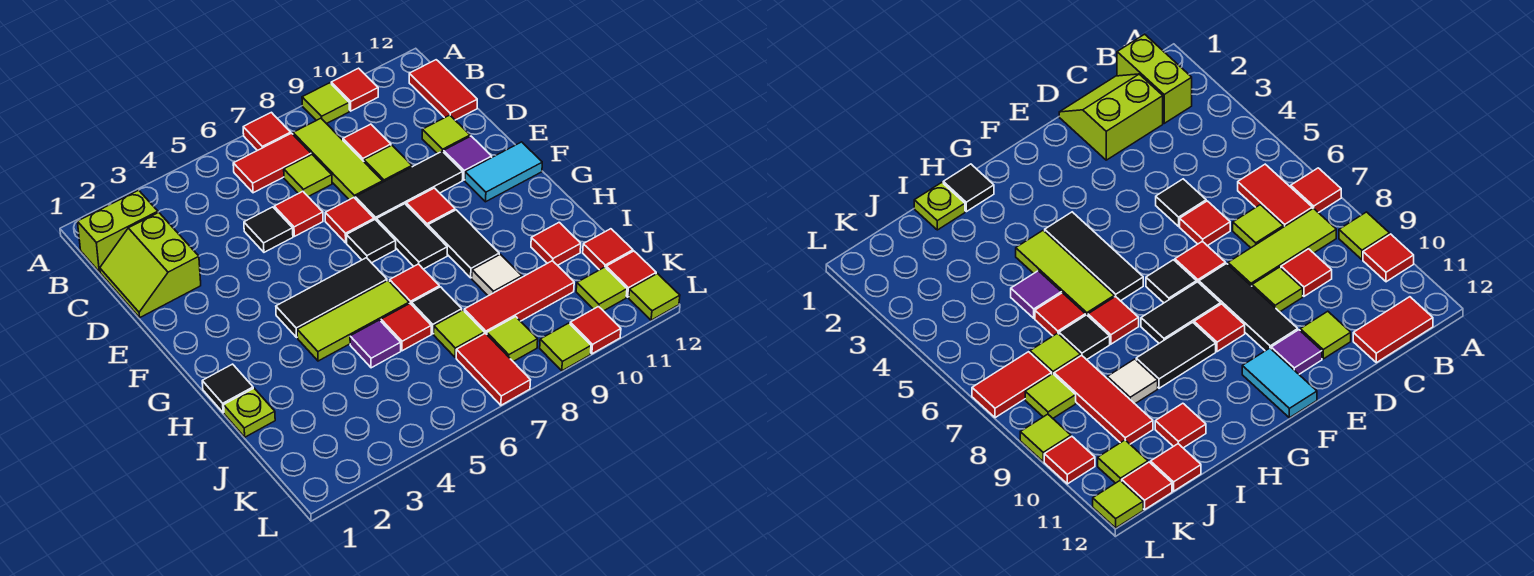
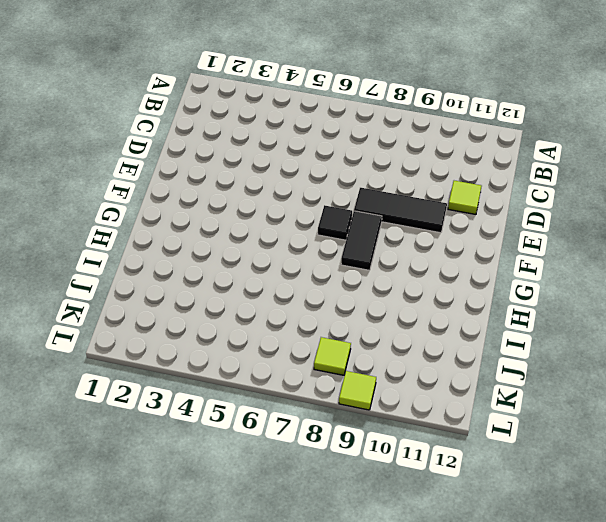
none -> red 1x1 tile [243,112,291,151]
none -> lime 1x1 tile [302,83,349,124]
none -> red 1x1 tile [331,68,378,111]
none -> lime 1x2 brick [77,190,158,272]

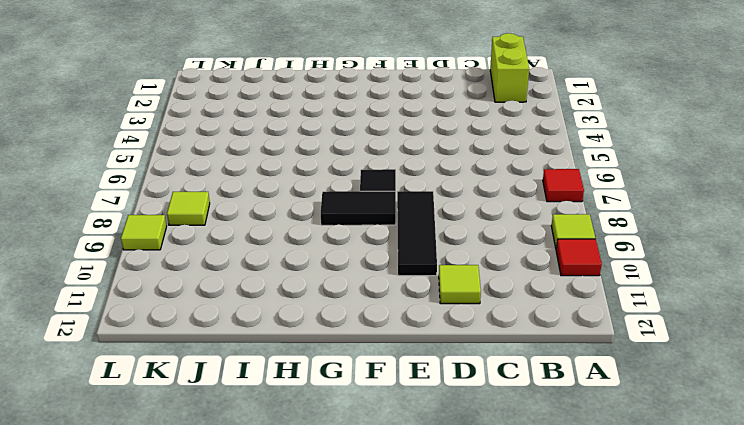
none -> red 1x2 tile [233,133,311,193]
none -> lime 1x3 tile [293,118,383,200]
none -> red 1x2 tile [409,60,477,120]
none -> lime 2x2 slope [100,212,201,317]

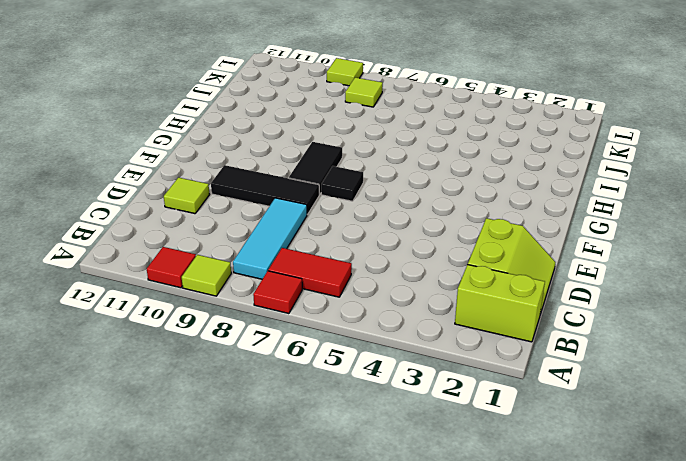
cyan 1x3 tile [233,198,307,279] -> lime 1x3 tile [293,118,383,200]
none -> red 1x2 tile [409,60,477,120]
none -> lime 1x1 tile [284,155,332,197]
none -> red 1x1 tile [343,124,391,161]
none -> black 1x1 tile [244,207,293,252]

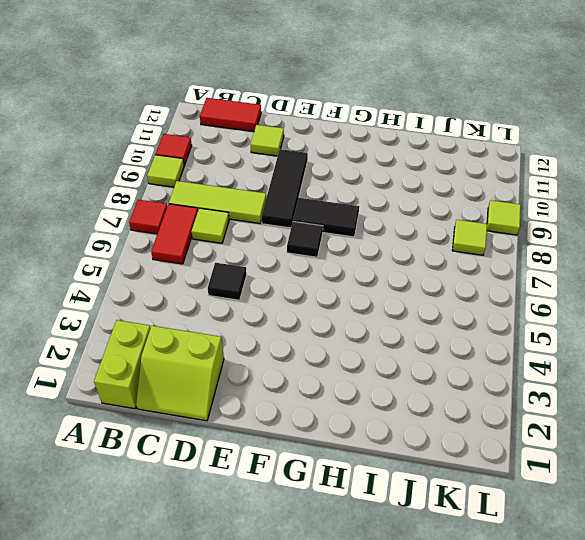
none -> red 1x1 tile [343,124,391,161]
none -> red 1x1 tile [274,191,323,236]
none -> lime 1x1 tile [364,145,412,182]
none -> red 1x1 tile [325,198,374,243]

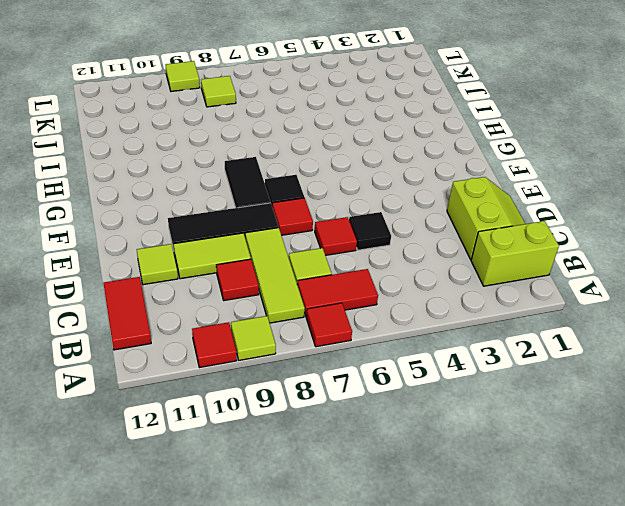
lime 1x2 tile [173,233,251,279] -> lime 1x1 tile [364,145,412,182]
none -> purple 1x1 tile [444,136,492,180]
none -> red 1x1 tile [406,188,455,227]
none -> cyan 1x2 tile [465,142,542,202]
none -> black 1x3 tile [276,258,387,338]

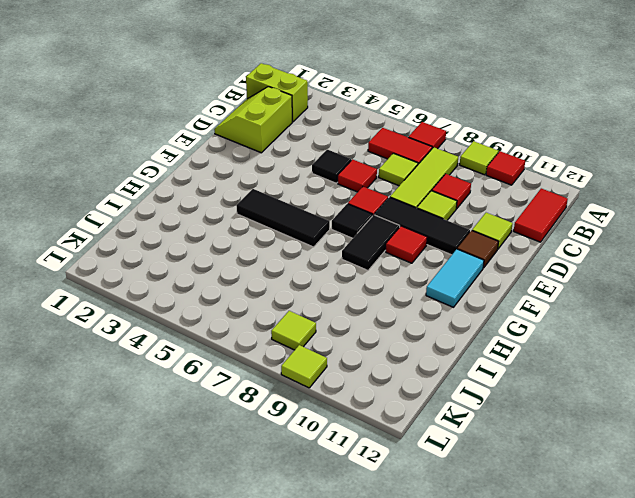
brown 1x1 tile [457,231,498,268] -> purple 1x1 tile [444,136,492,180]
cyan 1x2 tile [426,249,484,307] -> cyan 1x2 tile turned to [465,142,542,202]
none -> black 1x2 tile [428,210,499,278]
none -> black 1x1 tile [202,364,253,413]
none -> lime 1x3 tile [297,281,409,361]
none -> red 1x1 tile [390,264,439,305]

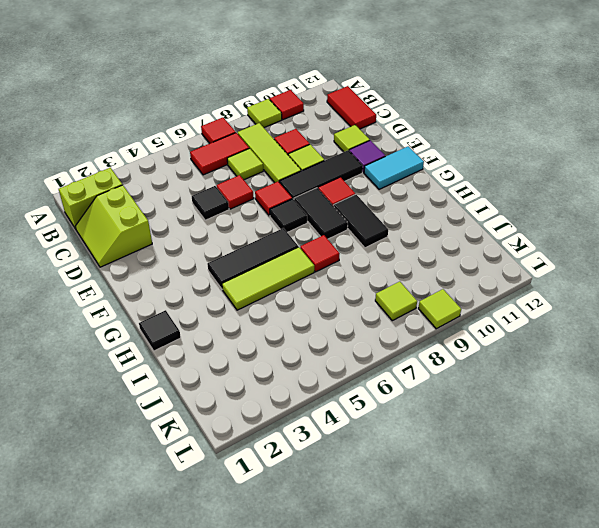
none -> lime 1x1 plate [224,388,275,437]
none -> purple 1x1 tile [350,320,401,368]
none -> red 1x1 tile [381,304,431,351]
none -> black 1x1 tile [412,287,462,334]

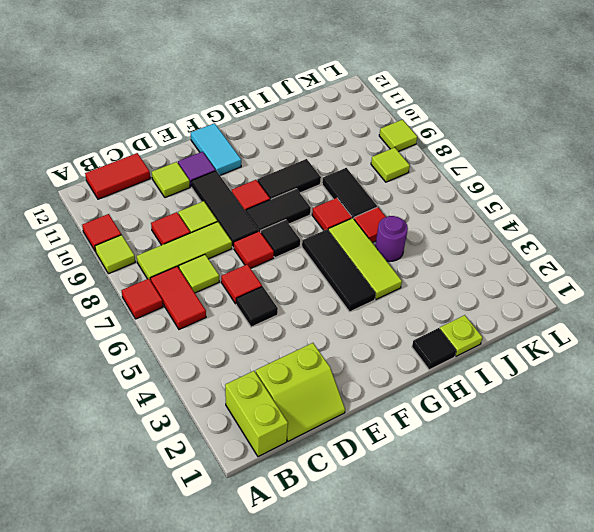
purple 1x1 round brick [375,216,408,261] -> purple 1x1 tile [350,320,401,368]
black 1x2 tile [322,168,377,219] -> black 1x1 tile [412,287,462,334]
none -> white 1x1 tile [472,254,522,296]
none -> red 1x1 tile [531,222,581,265]
none -> lime 1x1 tile [434,310,484,357]
none -> red 1x3 tile [464,261,574,334]

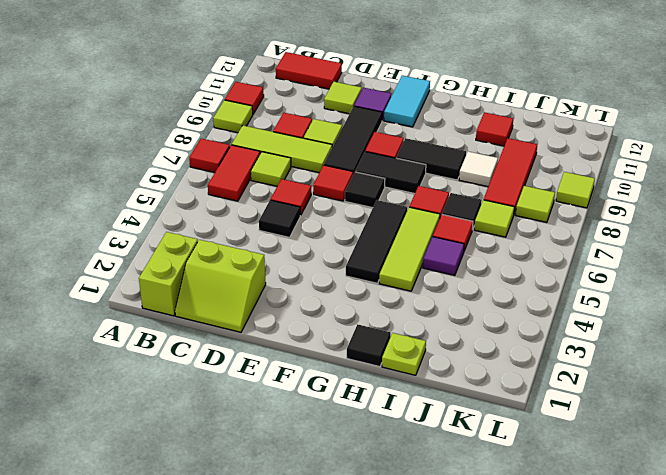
none -> red 1x1 tile [583,229,633,270]
none -> red 1x2 tile [456,333,530,405]
none -> lime 1x1 tile [576,267,627,311]
none -> red 1x1 tile [606,251,656,297]

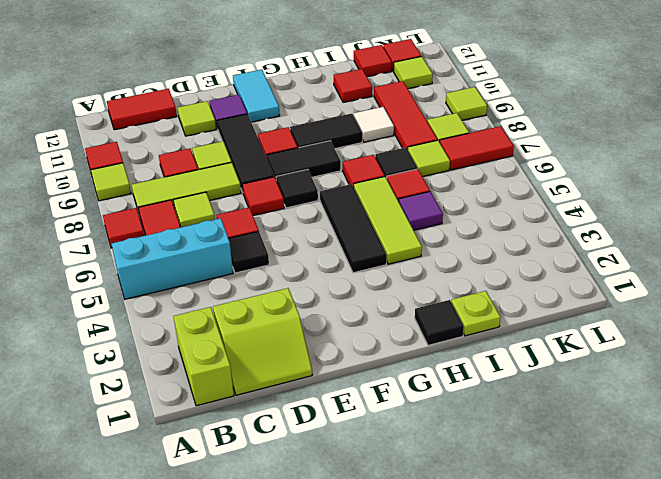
cyan 1x3 brick [112,218,233,299] -> none
none -> red 1x1 tile [570,306,621,354]
none -> lime 1x1 tile [629,274,680,320]

